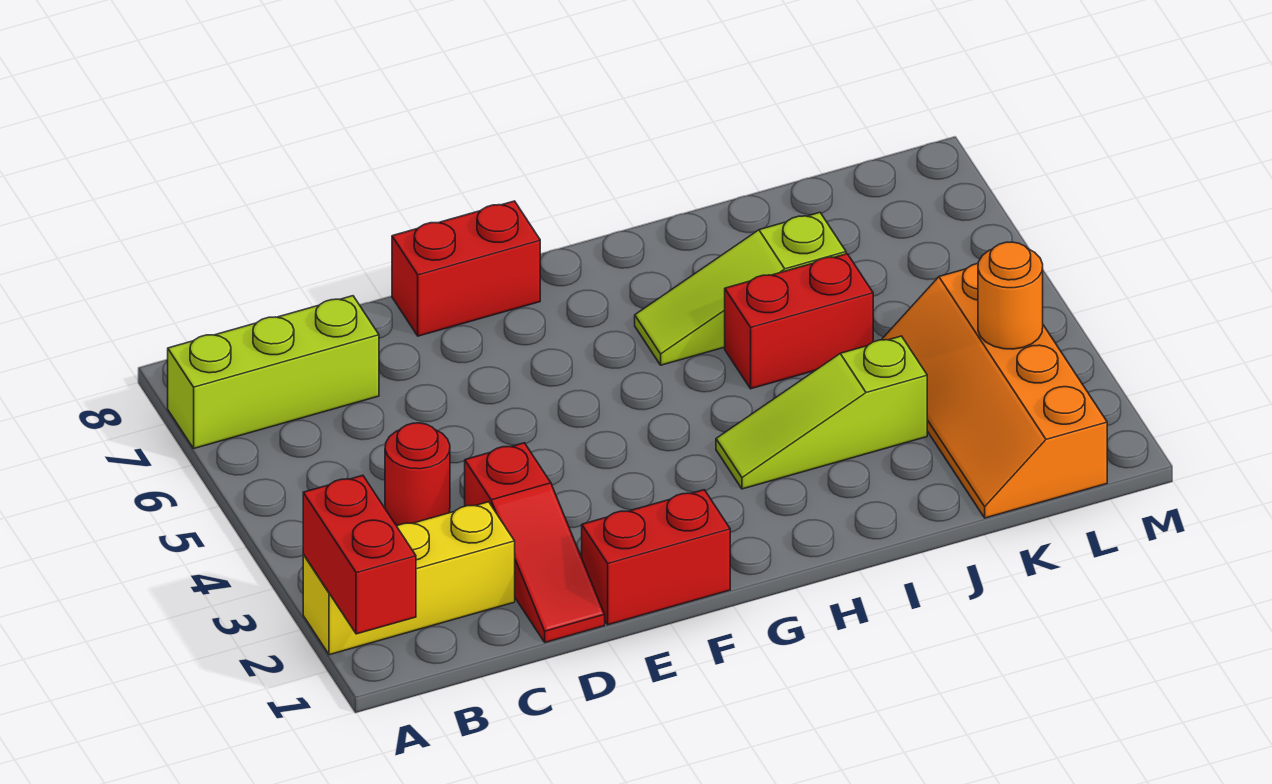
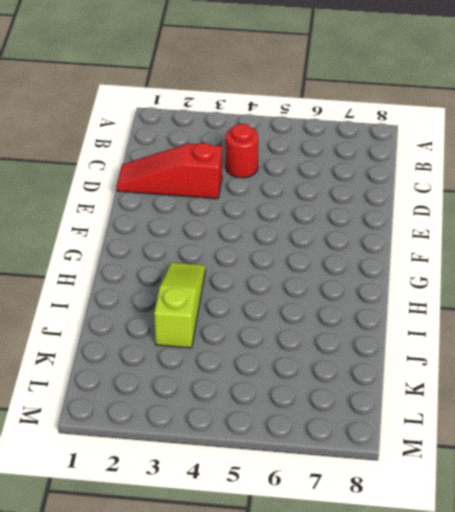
none -> yellow 1x3 brick [303,502,515,655]
none -> lime 1x3 brick [168,296,379,448]
none -> red 1x2 brick [582,490,730,625]

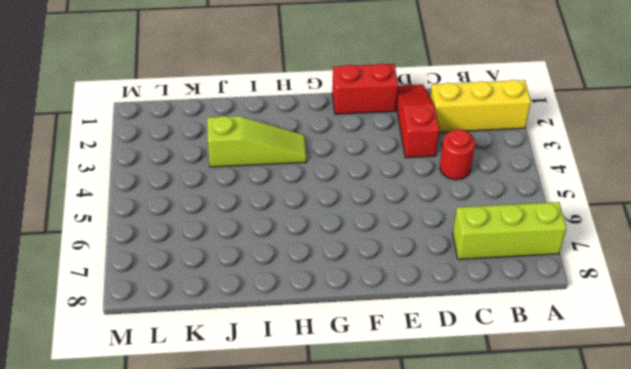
none -> red 1x2 brick [392,201,540,336]
none -> lime 1x3 slope [635,213,846,365]
none -> red 1x2 brick [725,254,873,389]

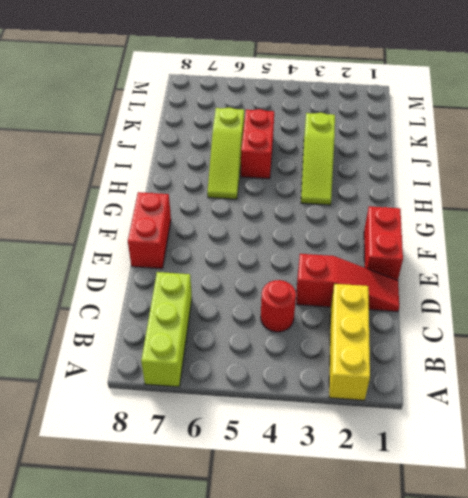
none -> orange 2x4 slope [882,264,1107,518]
none -> red 1x2 brick [303,475,416,634]
none -> orange 1x1 round brick [978,242,1043,349]

